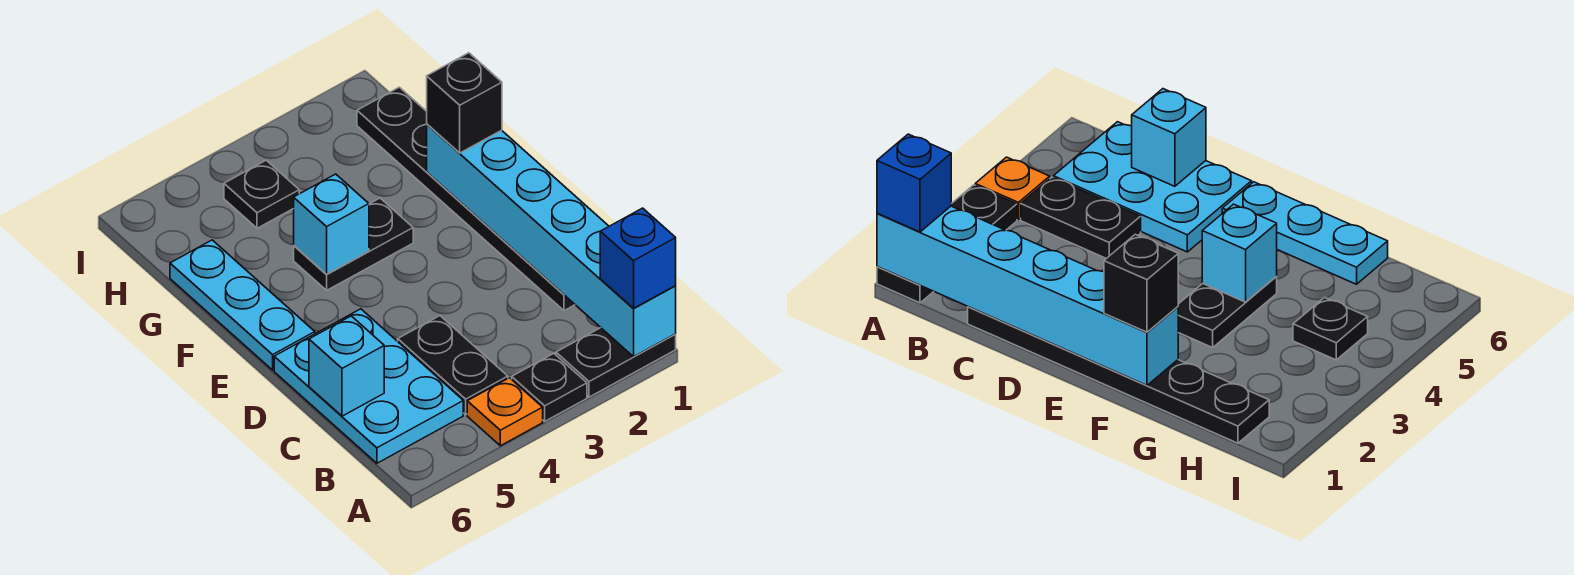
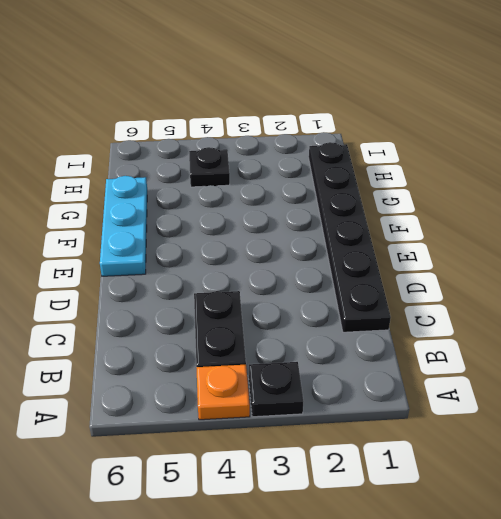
none -> black 1x2 plate [556,328,676,397]
none -> cyan 2x3 plate [274,309,463,463]
none -> black 1x2 plate [294,198,413,290]

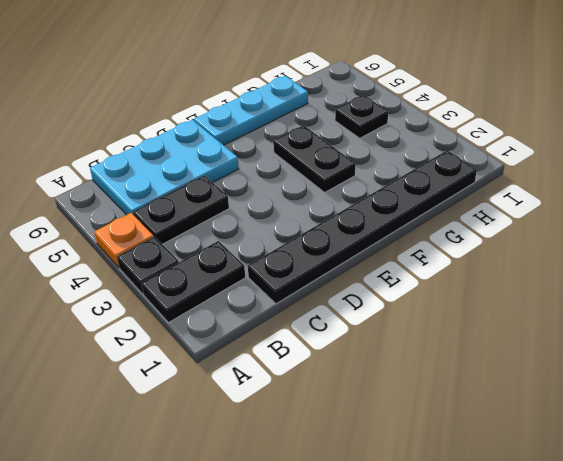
black 1x2 plate [141,241,245,323] -> black 1x2 plate turned to [556,328,676,397]
none -> cyan 1x6 brick [427,124,676,357]
none -> cyan 1x1 brick [309,316,384,416]
none -> cyan 1x1 brick [294,174,369,274]

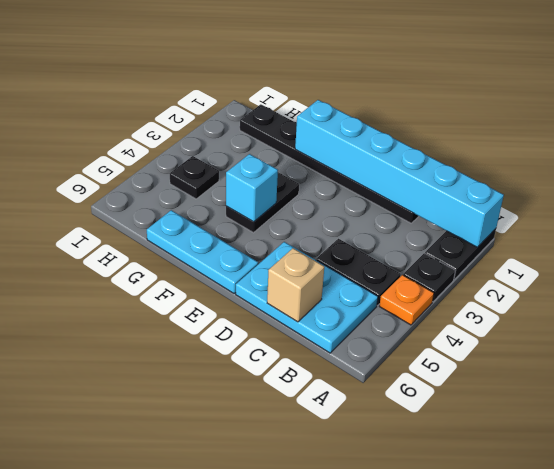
tan 1x1 brick [267,248,324,322] -> cyan 1x1 brick [309,316,384,416]
none -> blue 1x1 brick [600,208,676,308]
none -> black 1x1 brick [427,53,502,153]

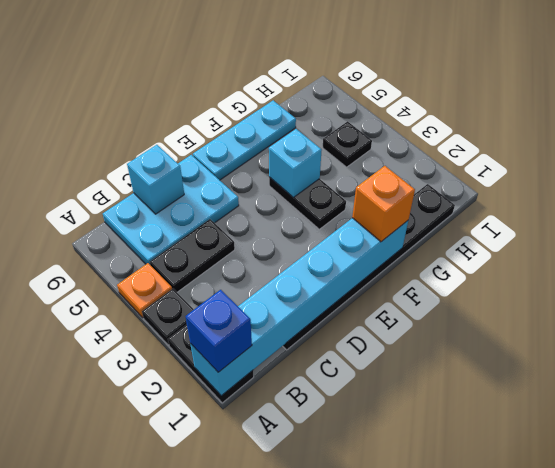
orange 1x1 brick [352,166,415,242] -> black 1x1 brick [427,53,502,153]

